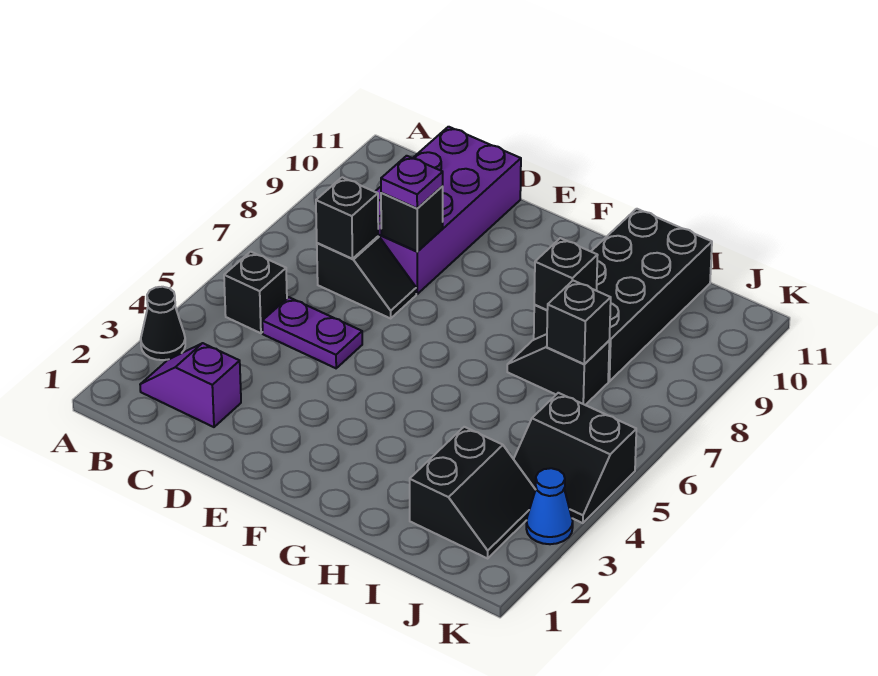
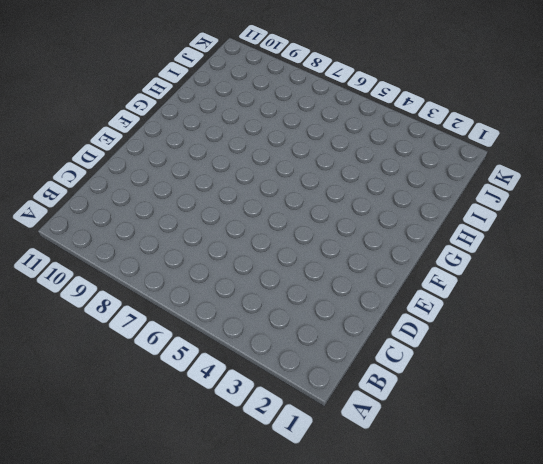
none -> black 1x1 cone [141,287,185,360]
none -> purple 1x2 slope [140,343,241,427]
none -> black 1x1 brick [224,252,287,333]

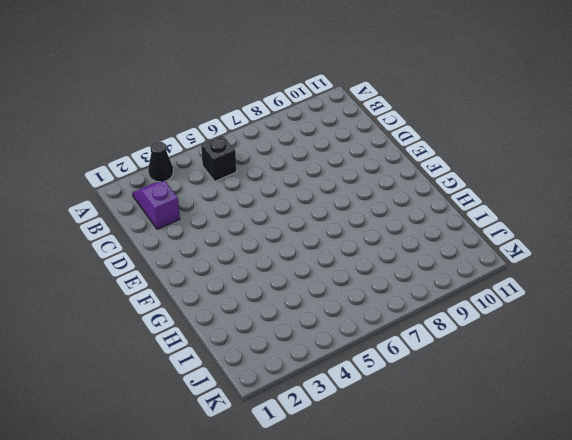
none -> purple 1x2 plate [262,297,362,368]
none -> black 1x2 slope [317,236,416,318]
none -> purple 2x4 brick [375,127,521,294]

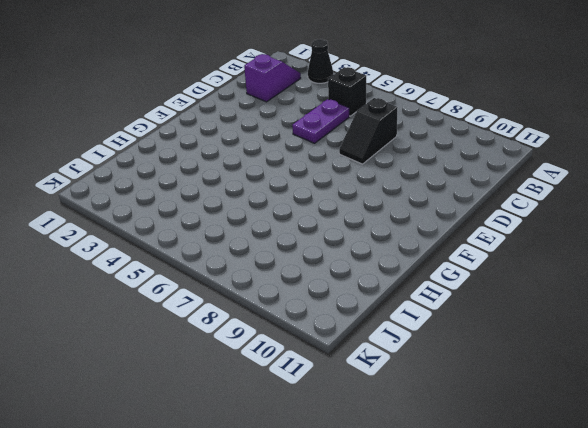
none -> purple 2x4 brick [375,127,521,294]
none -> black 1x2 slope [507,334,609,405]
none -> black 2x4 brick [534,209,712,381]

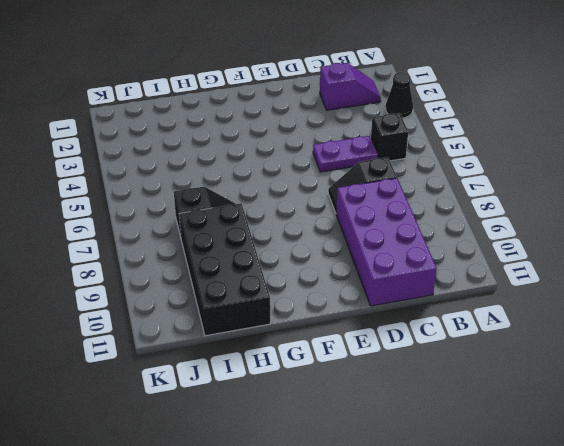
none -> black 2x2 slope [410,427,536,558]
none -> black 2x2 slope [514,393,636,523]
none -> blue 1x1 cone [526,468,573,544]

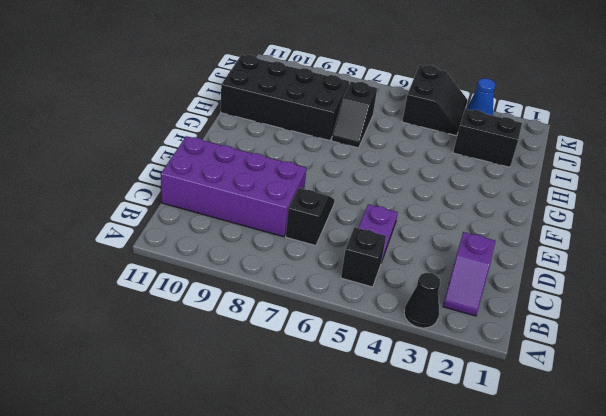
none -> black 1x1 brick [316,177,378,259]
none -> black 1x1 brick [381,186,443,252]
none -> black 1x1 brick [534,238,598,310]

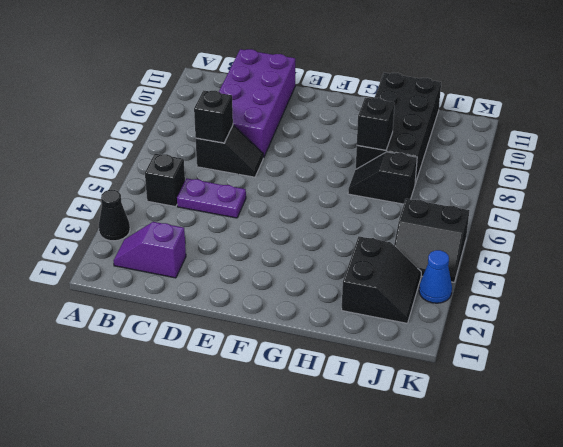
none -> black 1x1 brick [381,186,443,252]
none -> black 1x1 brick [547,281,611,364]
none -> purple 1x1 plate [381,156,443,208]

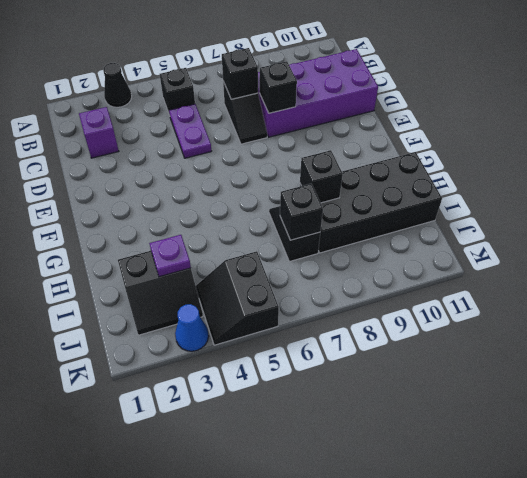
purple 1x1 plate [149,235,191,277] -> purple 1x1 plate moved to [381,156,443,208]

